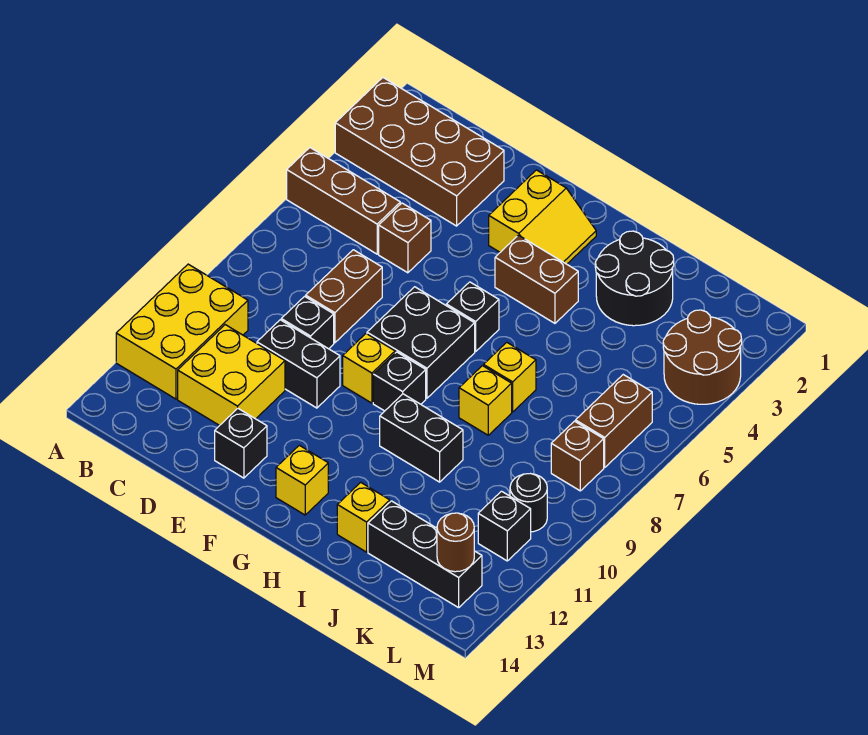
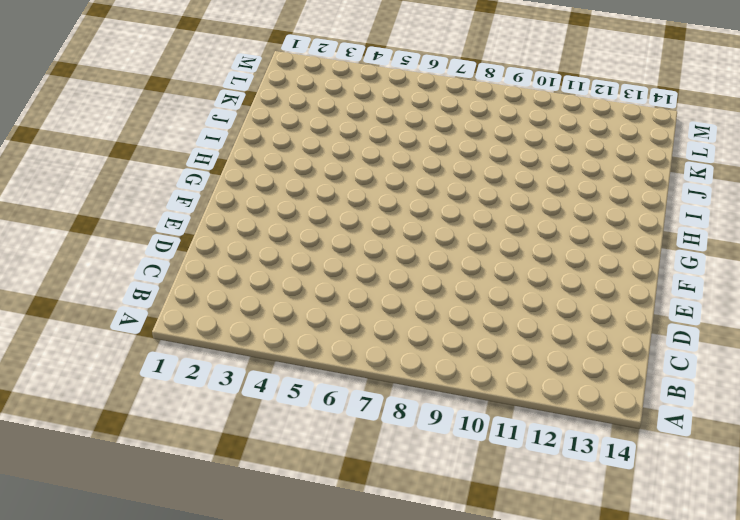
none -> brown 2x4 brick [335,78,504,226]
none -> brown 1x3 brick [287,148,400,254]
none -> yellow 2x3 brick [116,264,248,399]

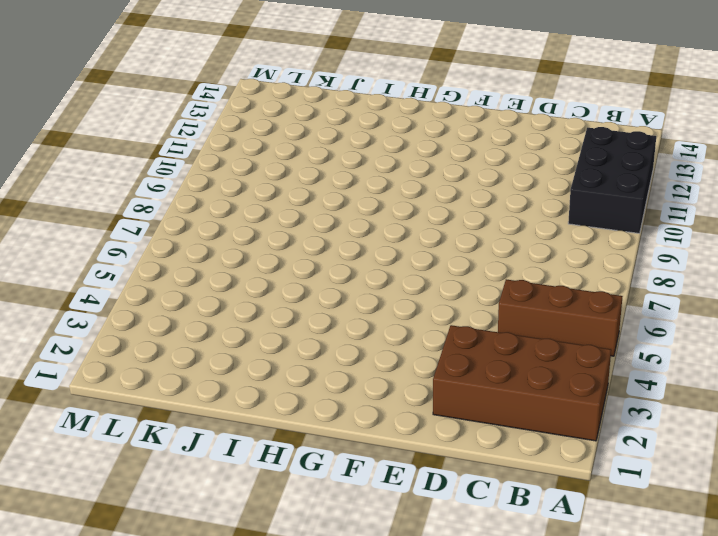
black 2x3 brick [568,127,656,233] -> yellow 2x3 brick [116,264,248,399]
none -> yellow 2x2 brick [178,325,285,426]
none -> brown 1x1 brick [379,203,431,273]
none -> brown 1x2 brick [306,250,382,343]

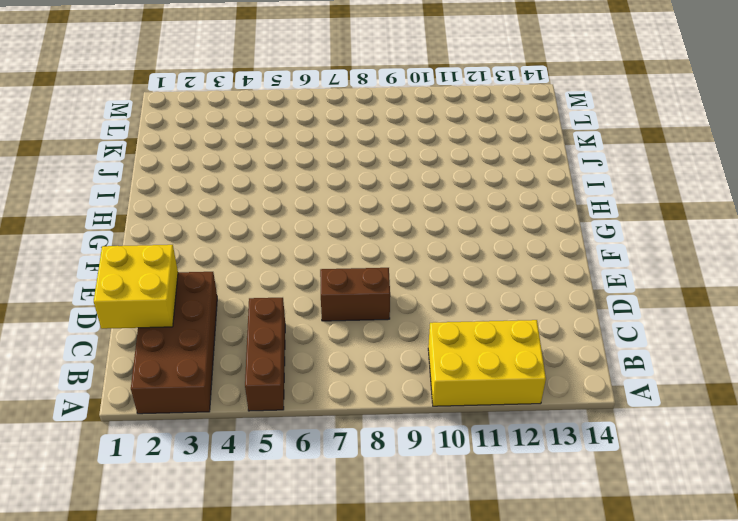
yellow 2x2 brick [94,245,178,329] -> yellow 2x2 brick moved to [178,325,285,426]
none -> brown 1x1 brick [379,203,431,273]
none -> black 1x1 brick [281,296,334,349]
none -> black 1x2 brick [257,320,340,408]

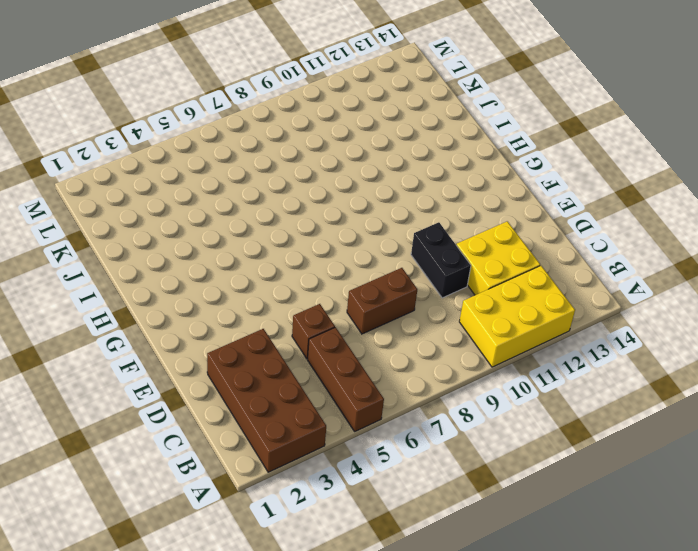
none -> black 1x1 brick [281,296,334,349]
none -> black 1x1 brick [215,409,267,478]
none -> yellow 2x2 slope [489,170,596,264]

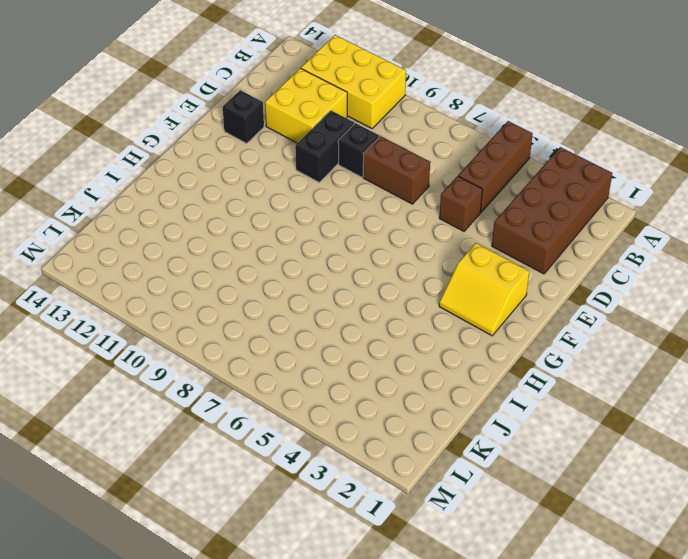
none -> black 2x2 brick [367,287,475,398]
none -> yellow 1x1 brick [343,334,395,403]
none -> brown 1x2 brick [495,235,578,323]

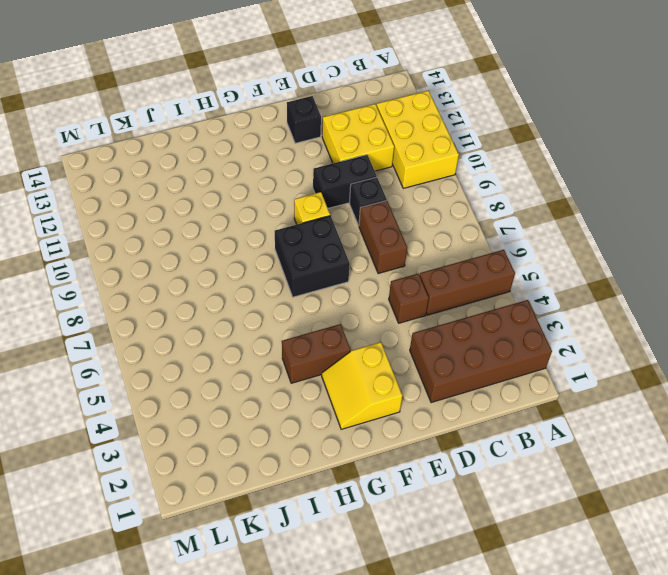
none -> black 1x1 brick [446,282,499,352]
none -> black 1x1 brick [373,352,426,411]
none -> yellow 1x1 brick [276,445,328,515]

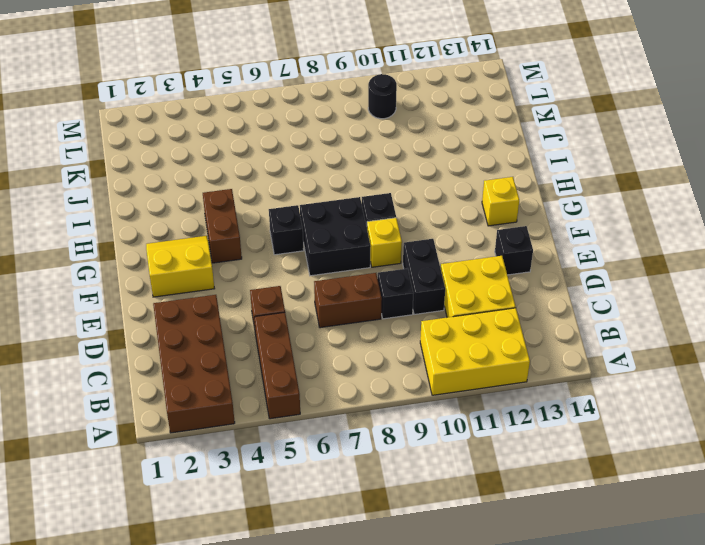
none -> black 1x2 brick [380,394,463,482]
none -> black 2x2 round brick [595,231,674,326]
none -> yellow 1x1 brick [484,342,536,412]

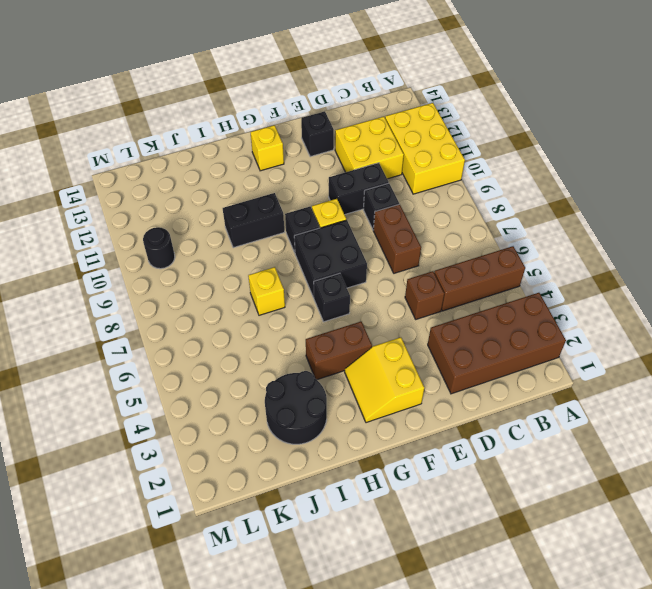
none -> yellow 1x1 brick [459,366,512,435]
none -> yellow 1x1 brick [337,482,390,552]
none -> black 1x3 brick [368,501,482,608]

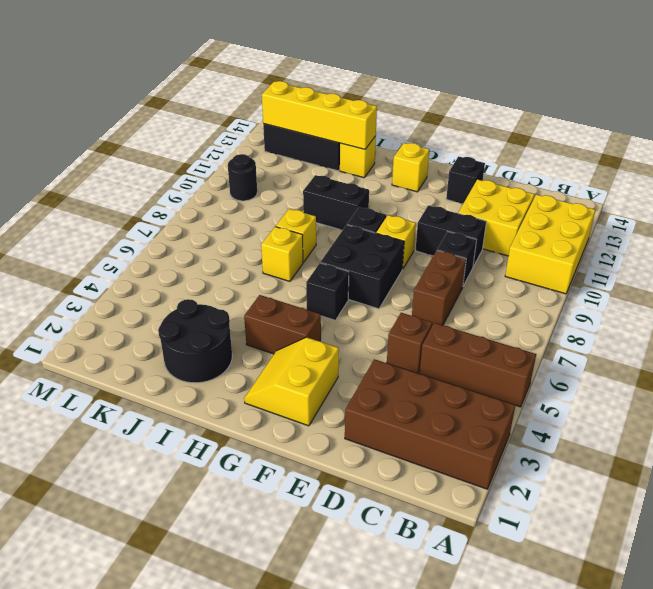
yellow 1x4 brick [262,81,377,149] -> brown 1x1 round brick [437,513,474,572]
none -> brown 2x2 round brick [663,310,742,404]
none -> brown 1x2 brick [576,375,652,467]
none -> brown 1x1 brick [551,421,604,491]

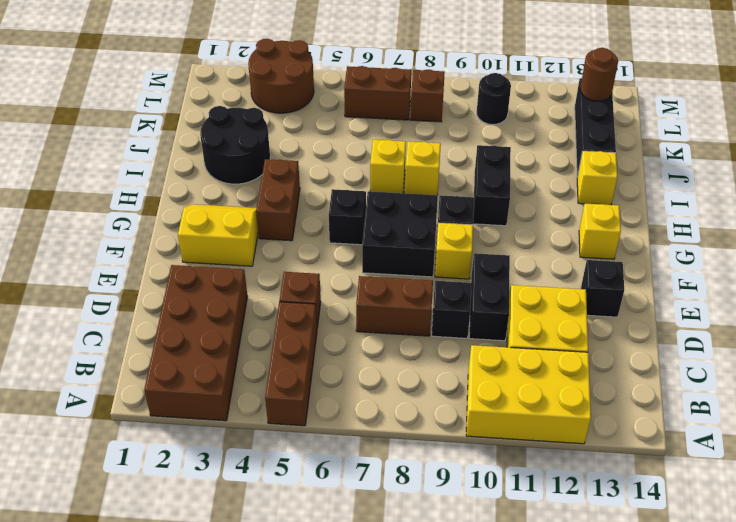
none -> black 1x1 brick [478,491,531,561]

